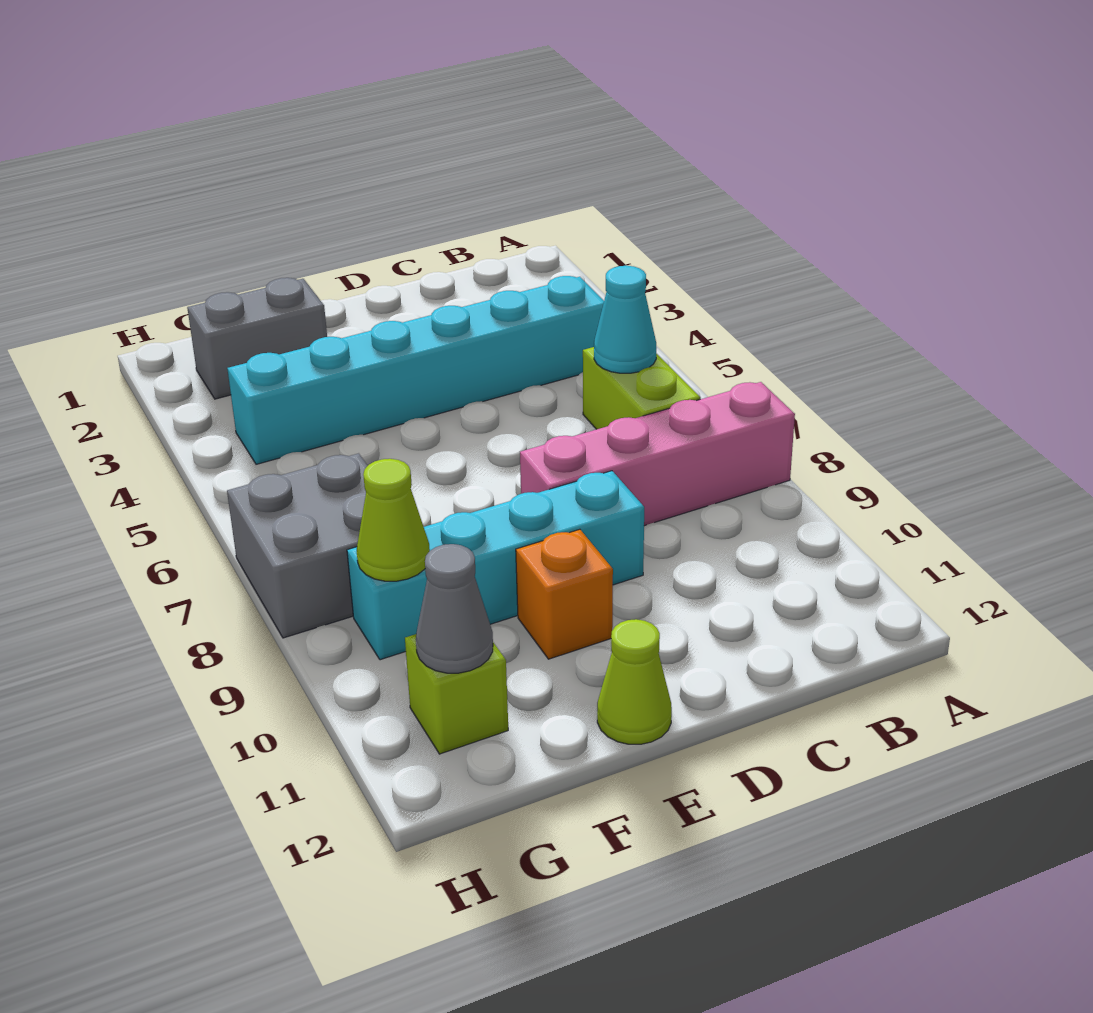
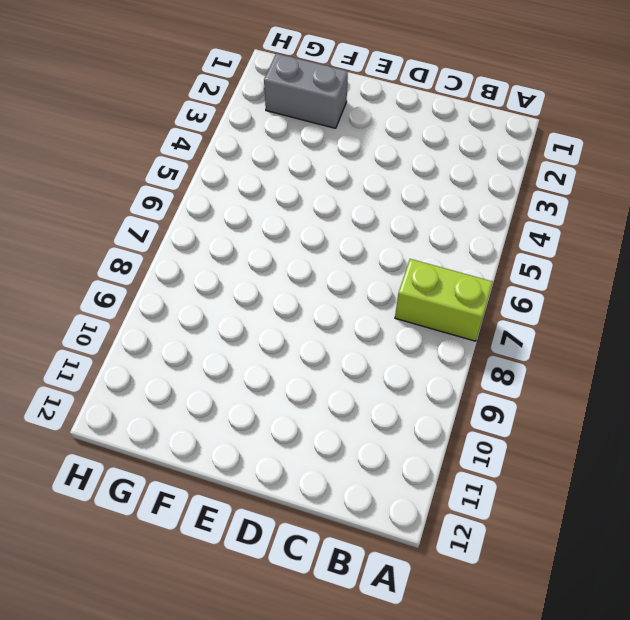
lime 1x2 brick [395,259,493,341] -> lime 1x2 brick turned to [583,347,701,429]
none -> pink 1x4 brick [520,382,795,526]
none -> cyan 1x6 brick [227,276,604,464]
none -> cyan 1x4 brick [347,471,644,660]

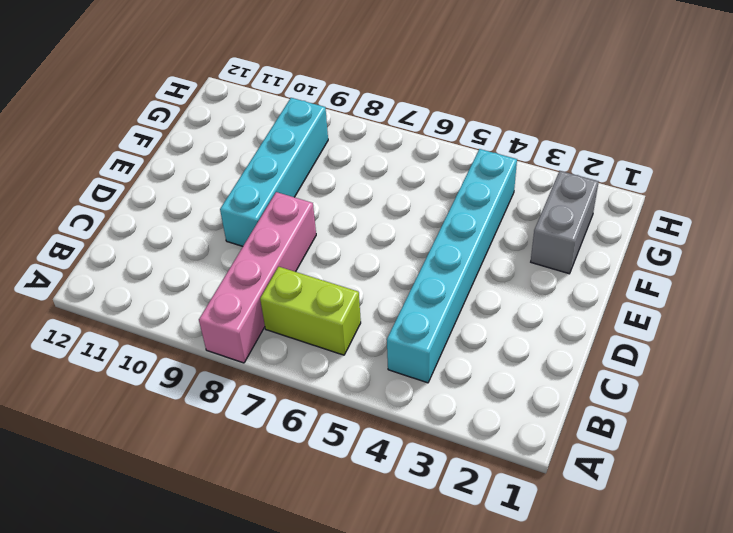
none -> orange 1x1 brick [516,529,613,659]
none -> lime 1x1 cone [597,619,672,744]
none -> grey 2x2 brick [227,453,367,638]

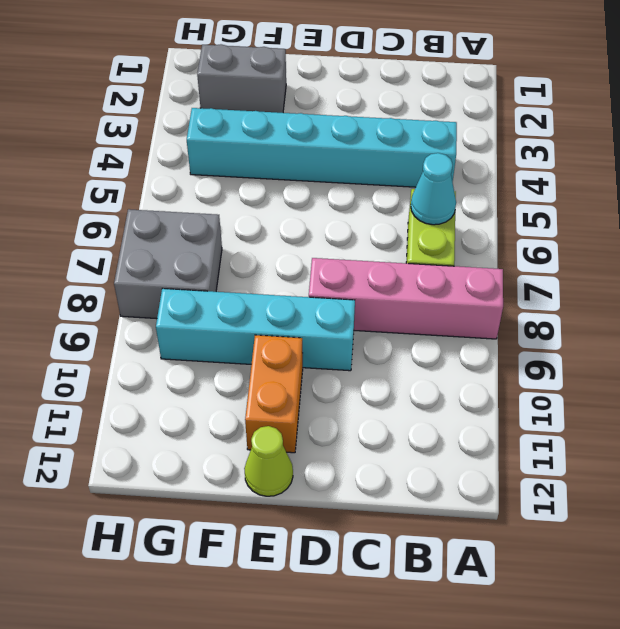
orange 1x2 brick [245,335,303,453] -> orange 1x1 brick [516,529,613,659]
none -> lime 1x1 brick [405,634,508,754]
none -> lime 1x1 cone [357,459,430,581]
none -> grey 1x1 cone [416,544,493,673]

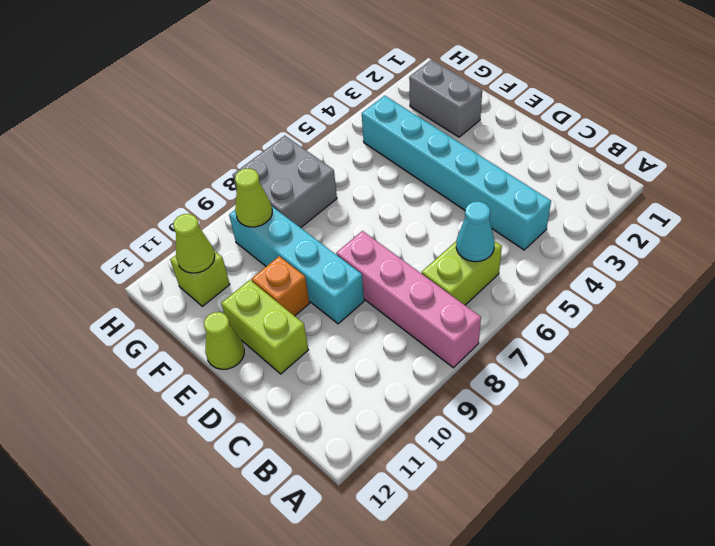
lime 1x2 brick [221,280,308,374] -> none
lime 1x1 cone [173,214,215,273] -> grey 1x1 cone [416,544,493,673]

